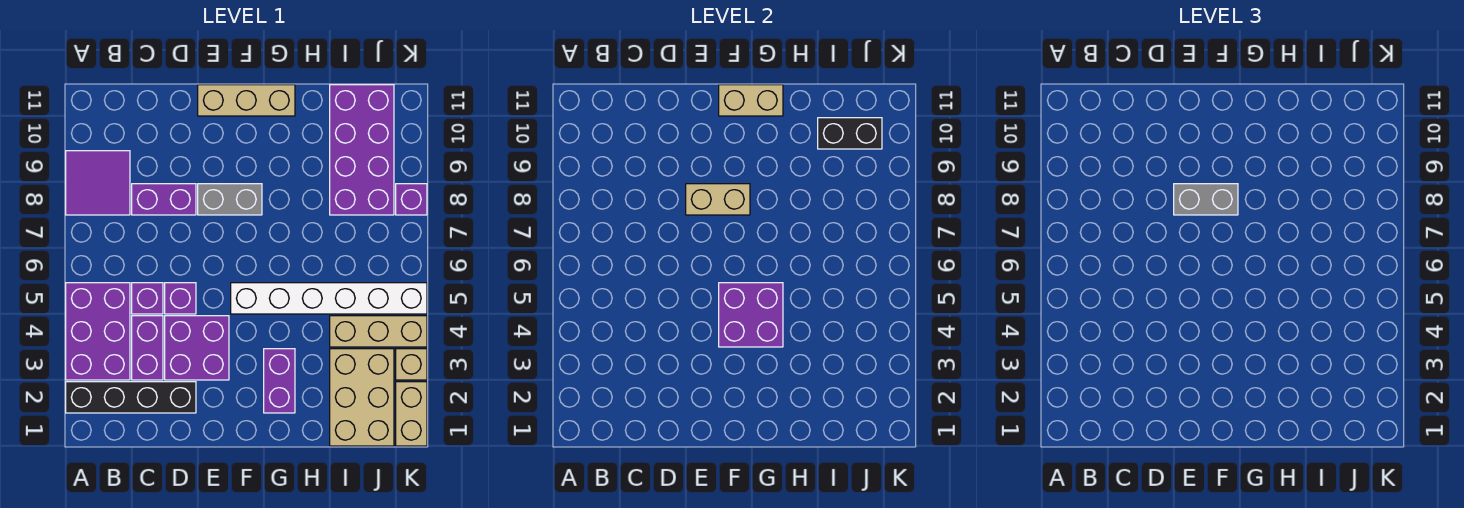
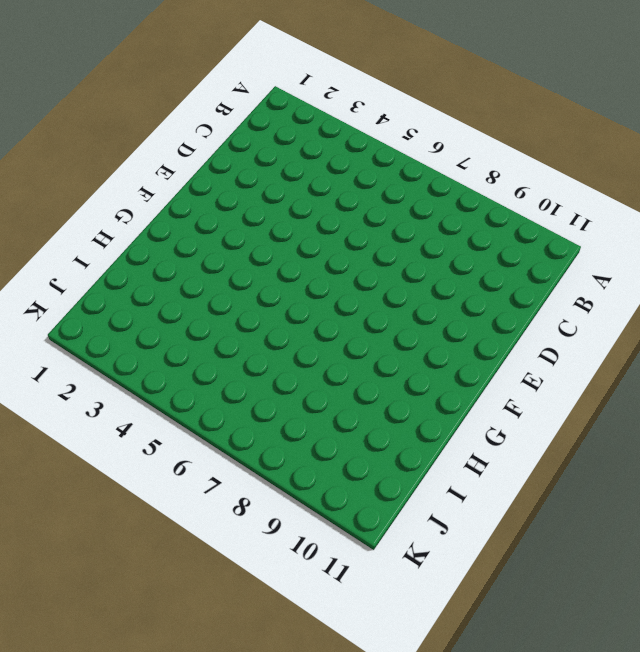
none -> black 1x4 brick [66,382,196,413]
none -> purple 2x3 brick [66,283,130,380]
none -> purple 2x2 tile [66,151,130,215]

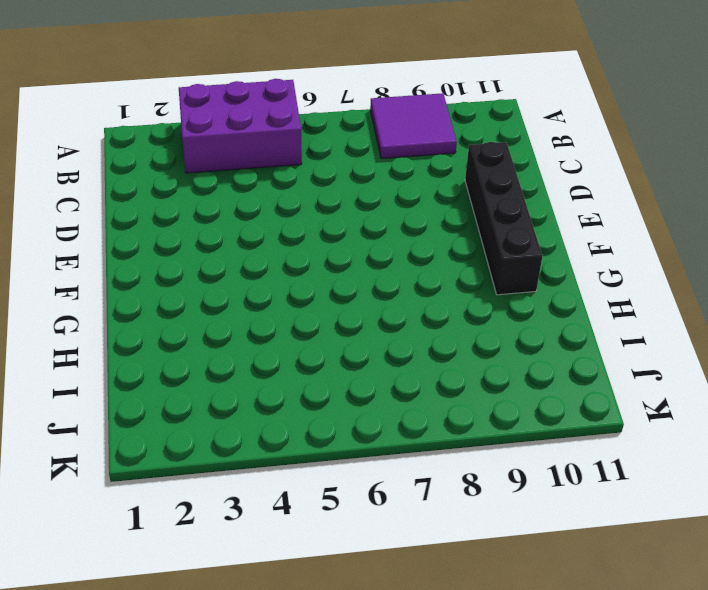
black 1x4 brick [465,142,542,295] -> black 1x4 brick moved to [66,382,196,413]
none -> purple 1x2 brick [132,316,163,380]
none -> purple 1x1 brick [132,283,163,314]
none -> purple 1x2 brick [132,184,196,215]

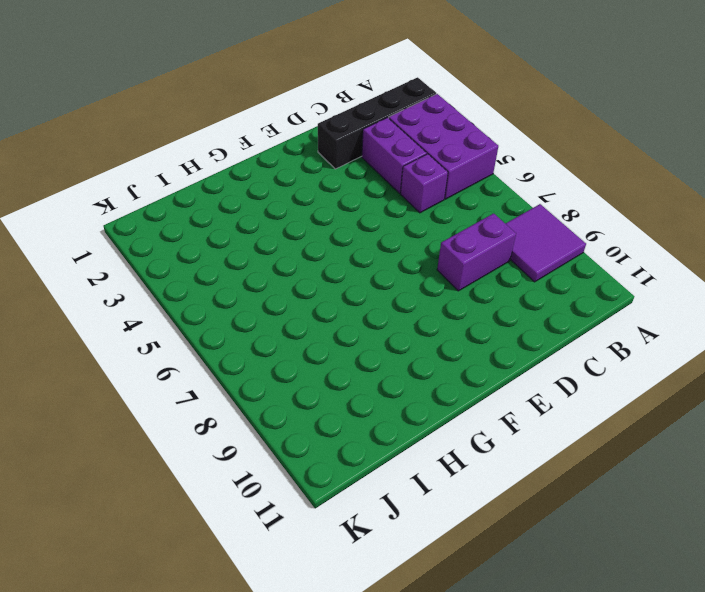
none -> purple 2x2 brick [165,316,229,380]
none -> purple 1x1 brick [165,283,196,314]
none -> grey 1x2 brick [198,184,262,215]

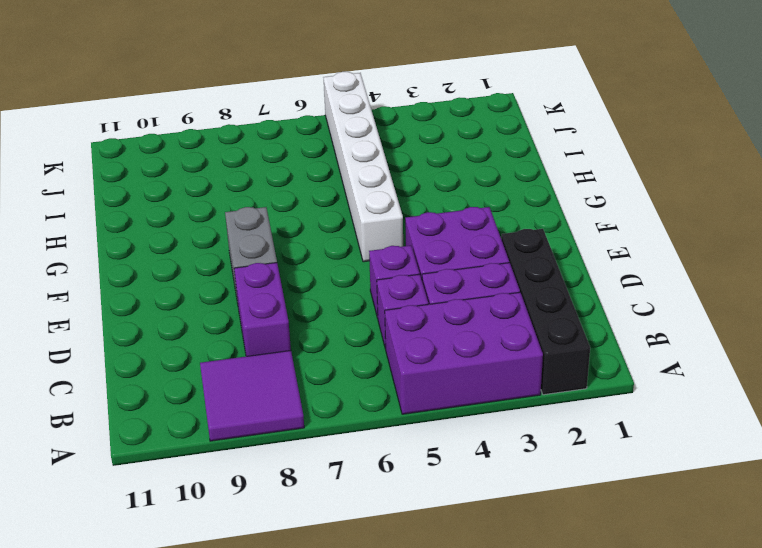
none -> tan 1x3 brick [198,85,295,116]
none -> purple 1x2 brick [264,349,295,413]
none -> tan 2x3 brick [330,349,394,446]

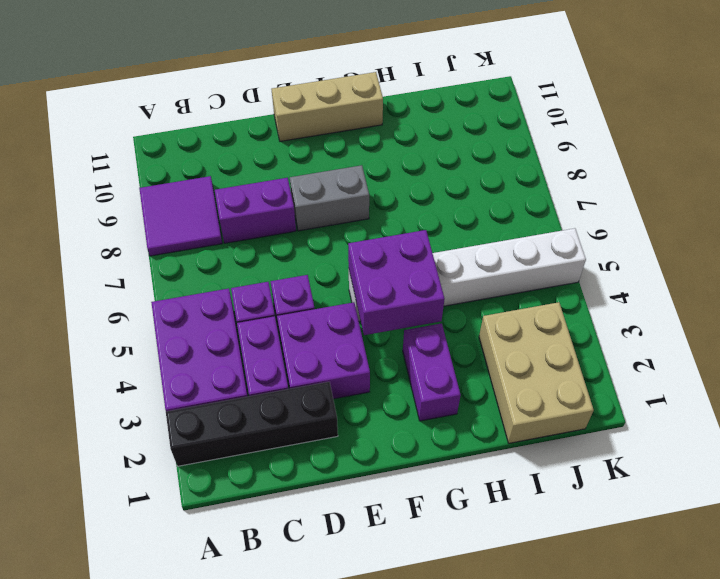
none -> tan 1x3 brick [330,316,427,347]
none -> purple 2x4 brick [330,85,394,215]
none -> tan 1x2 brick [396,382,427,446]

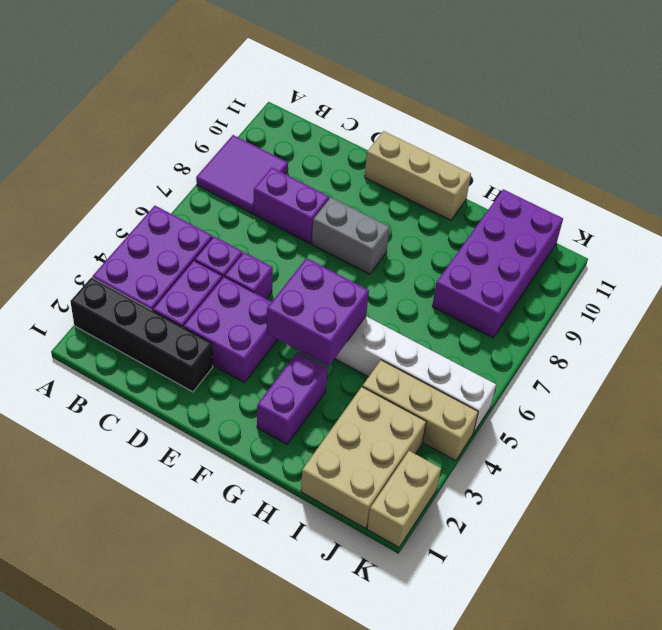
none -> tan 1x1 brick [396,349,427,380]
none -> purple 1x1 brick [396,184,427,215]
none -> tan 1x2 brick [686,184,750,215]

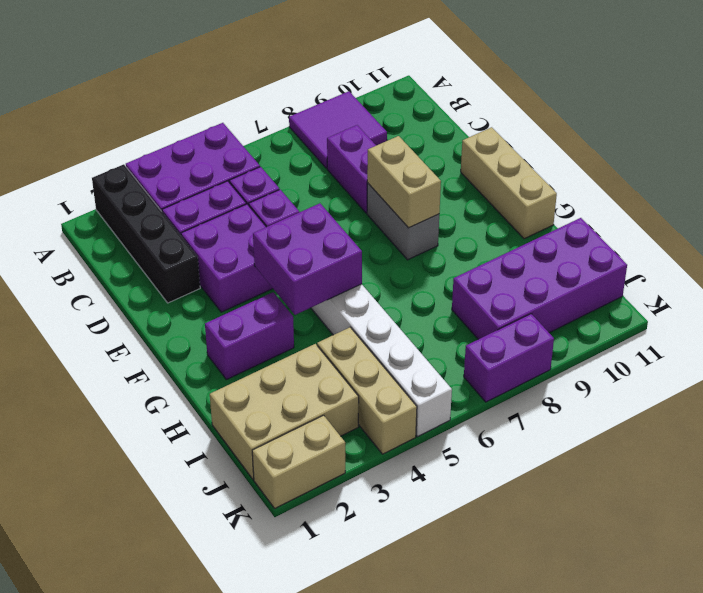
purple 1x2 brick [464,314,554,402] -> purple 1x1 brick [396,184,427,215]
none -> tan 1x1 brick [396,349,427,380]
none -> tan 1x2 brick [719,85,783,116]
none -> black 1x2 brick [818,118,882,149]

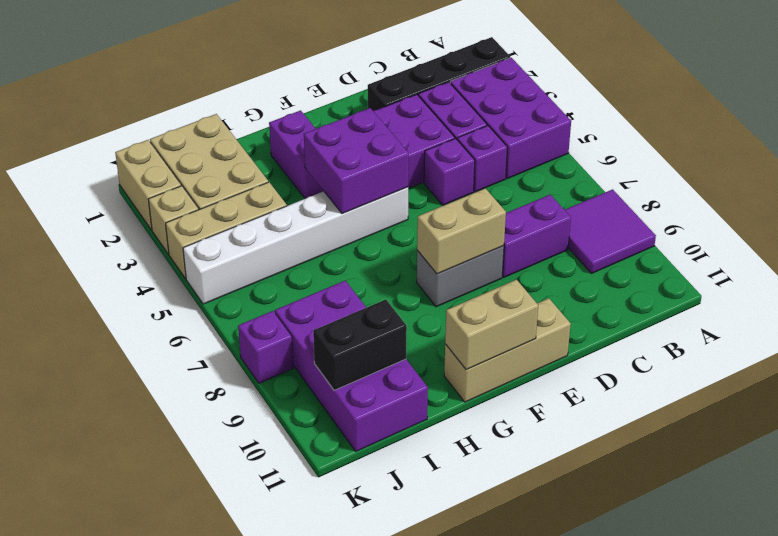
none -> grey 1x2 brick [1174,184,1238,215]

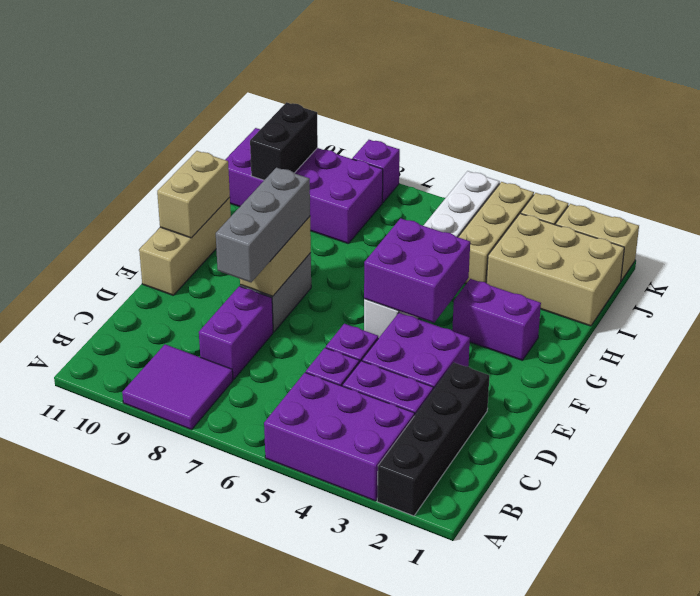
grey 1x3 brick [216,168,310,282] -> grey 1x2 brick [1174,184,1238,215]

